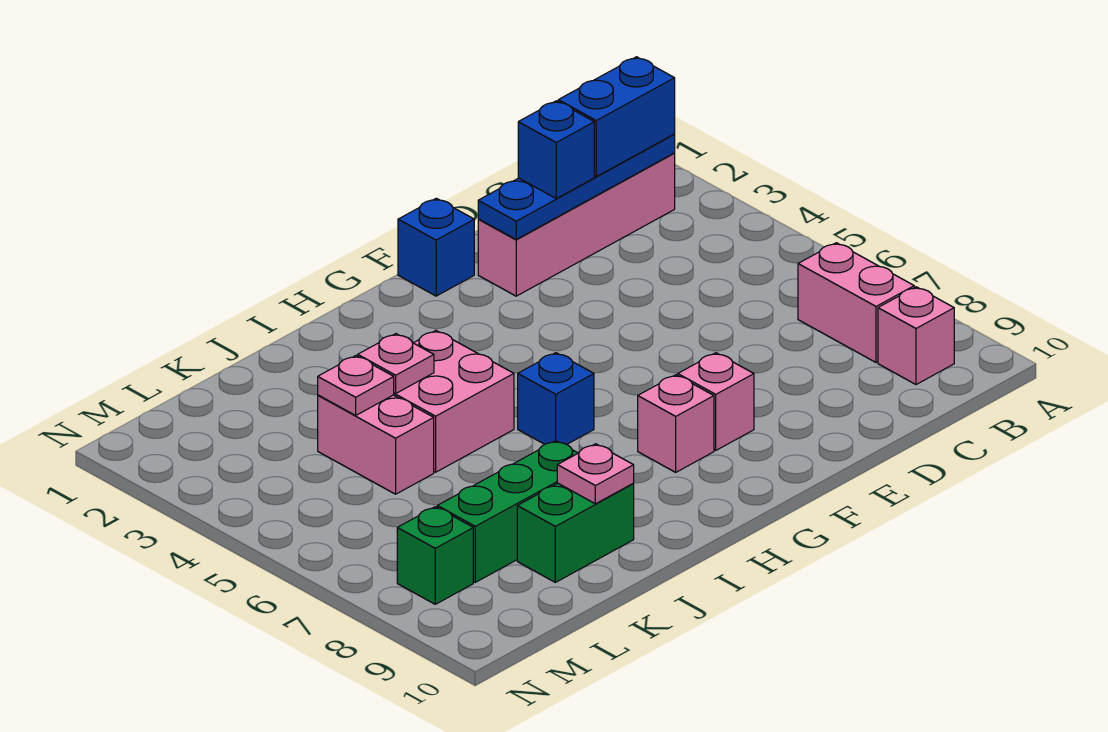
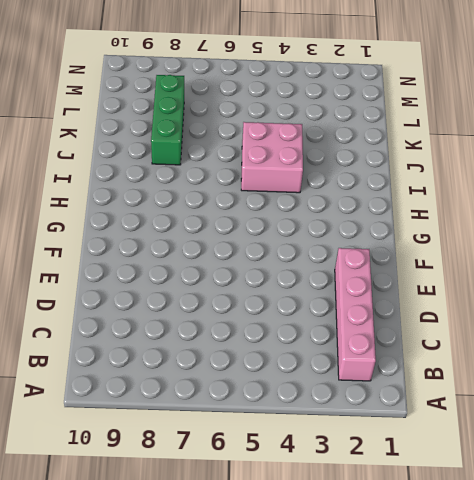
none -> pink 1x2 brick [798,243,914,362]
none -> pink 1x1 brick [878,287,954,385]
none -> blue 1x1 brick [398,198,474,296]

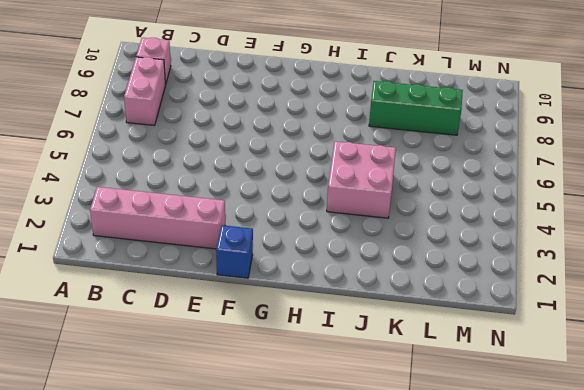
none -> pink 1x1 brick [678,353,754,450]
none -> pink 1x1 brick [638,375,714,472]
none -> blue 1x1 brick [518,353,594,444]

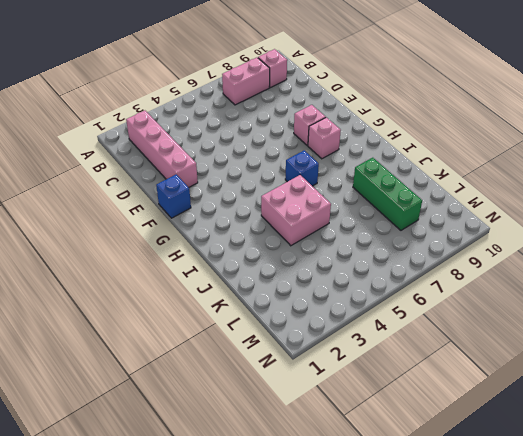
none -> green 1x2 brick [517,484,634,582]
none -> pink 1x2 brick [318,395,434,494]
none -> green 1x1 brick [397,507,473,604]

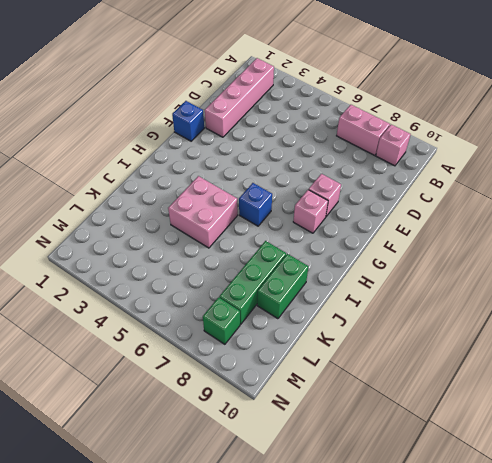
none -> pink 1x2 brick [318,395,434,494]
none -> blue 1x4 plate [478,134,675,239]
none -> pink 1x1 plate [358,334,434,393]

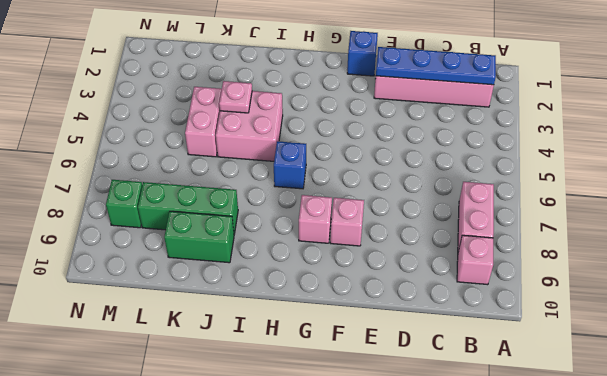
none -> pink 1x1 plate [557,444,634,504]
none -> pink 1x1 plate [318,356,394,415]
none -> blue 1x2 brick [558,57,675,177]

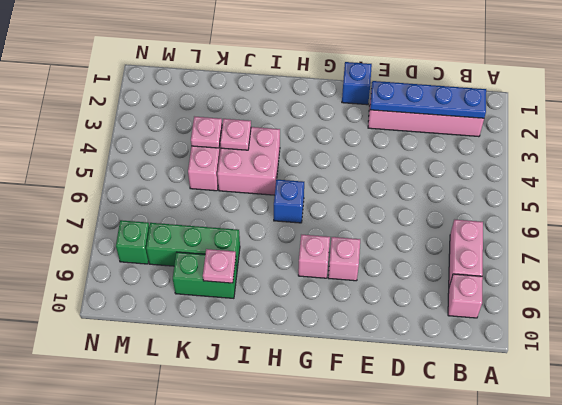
none -> blue 1x2 brick [558,57,675,177]
none -> blue 1x1 brick [518,101,594,198]

